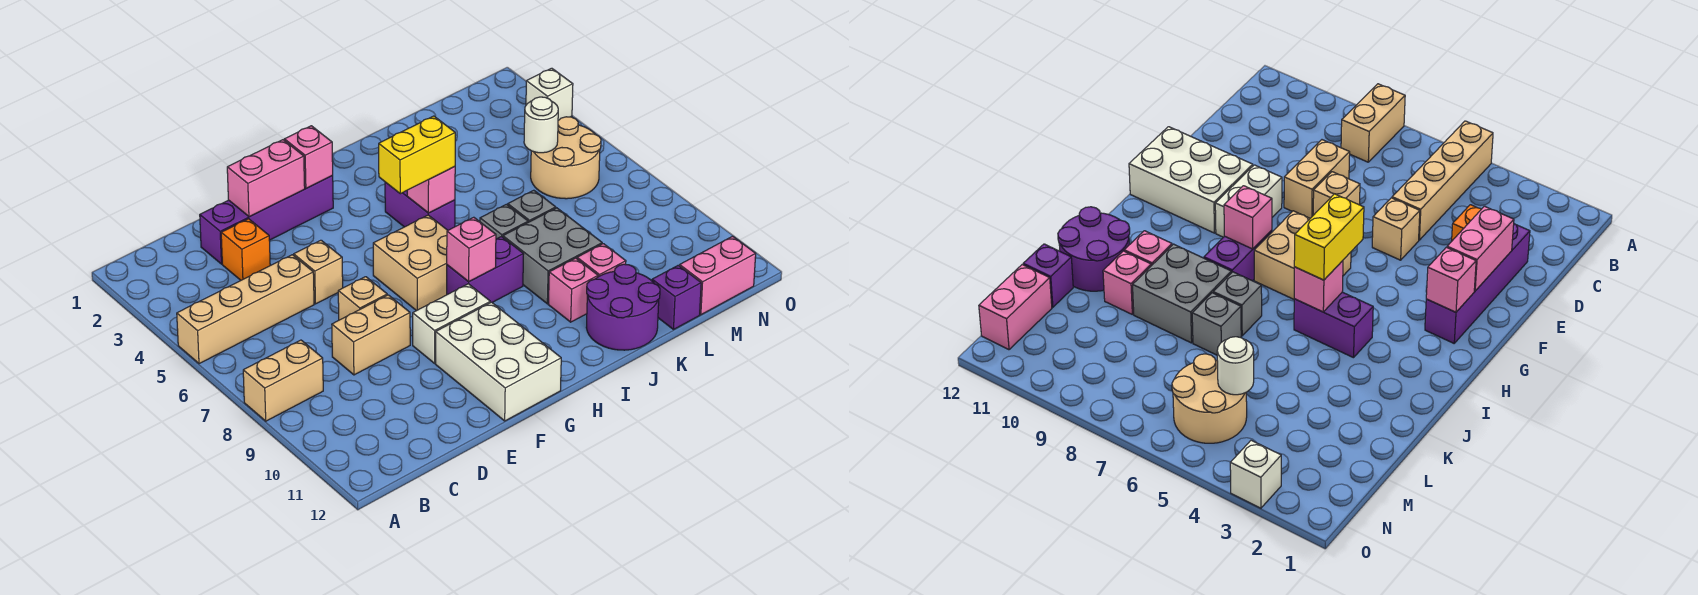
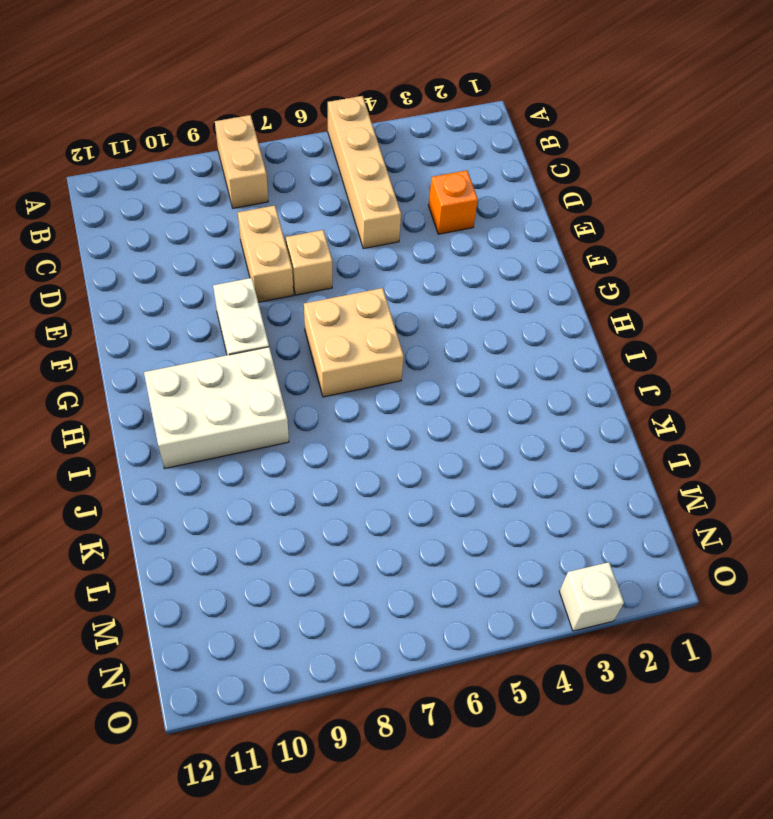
white 2x3 brick [144,347,289,469] -> white 2x3 brick moved to [436,302,561,421]
none -> purple 1x4 brick [200,176,333,264]
none -> tan 1x1 brick [294,240,343,304]
none -> purple 1x2 brick [447,236,524,303]

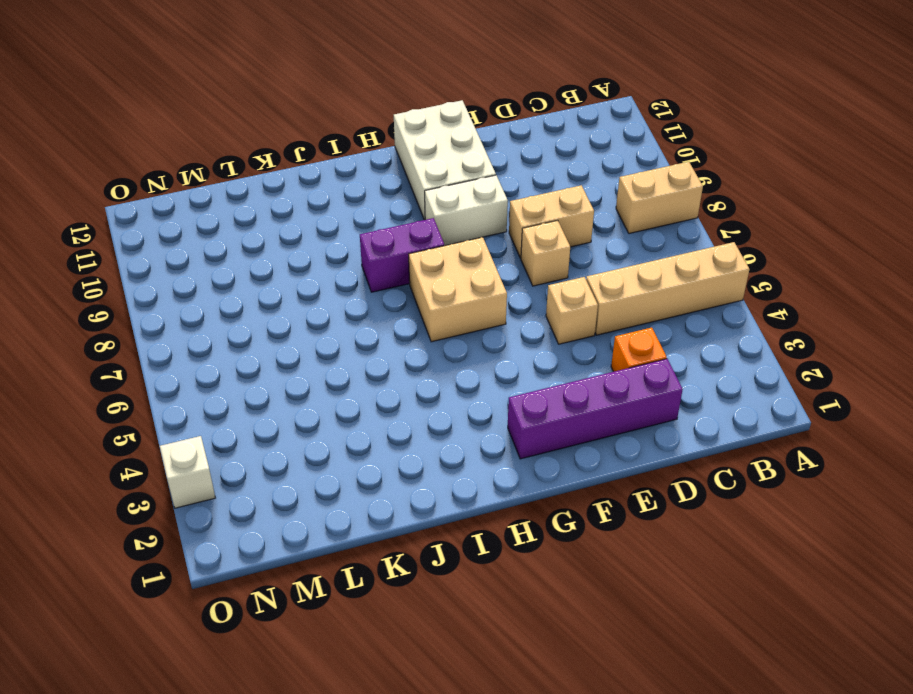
none -> purple 1x2 brick [385,182,455,230]
none -> grey 1x1 brick [480,204,528,239]
none -> grey 2x2 brick [503,208,602,304]

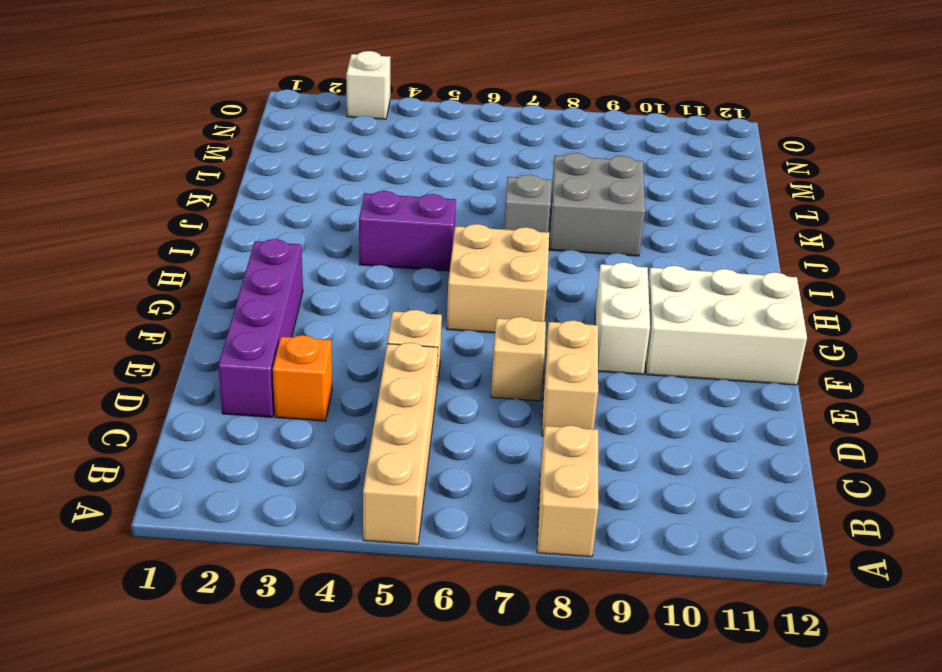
none -> purple 1x2 brick [447,236,524,303]
none -> pink 1x1 brick [548,258,598,322]
none -> purple 2x2 round brick [586,264,660,350]

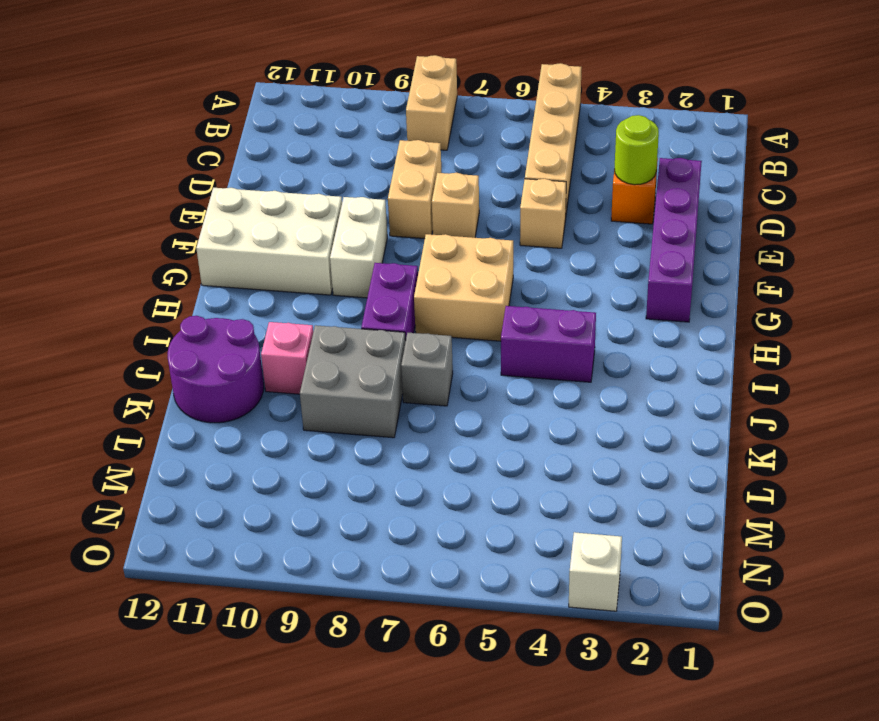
lime 1x1 round brick [614,115,659,185] -> none
none -> grey 1x1 brick [508,190,556,222]
none -> pink 1x1 brick [577,244,626,277]
none -> purple 1x1 brick [652,265,701,329]

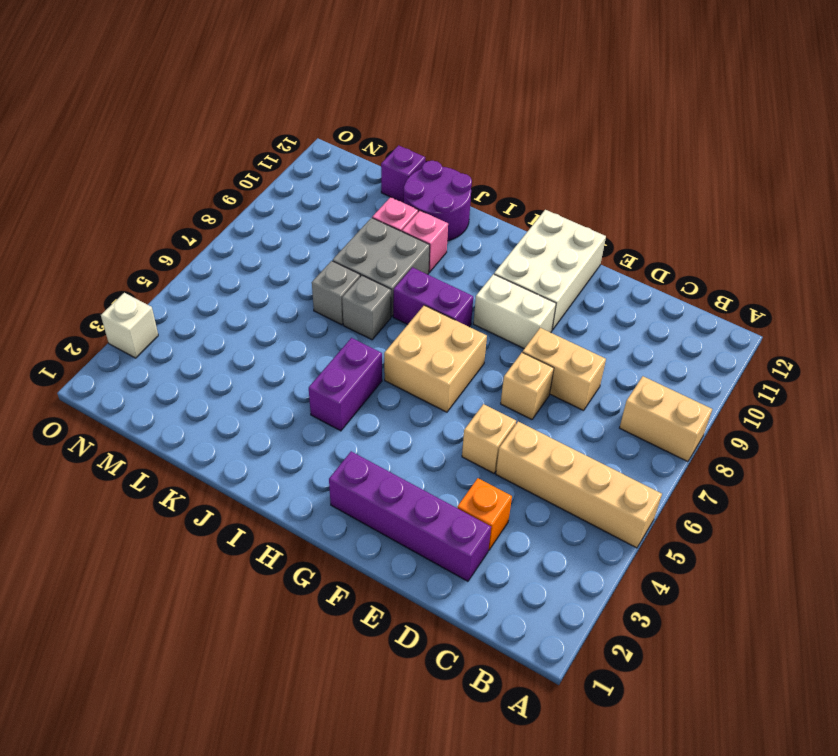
none -> tan 2x2 round brick [531,117,601,199]
none -> pink 1x2 brick [680,236,756,315]
none -> pink 1x2 brick [227,140,305,217]

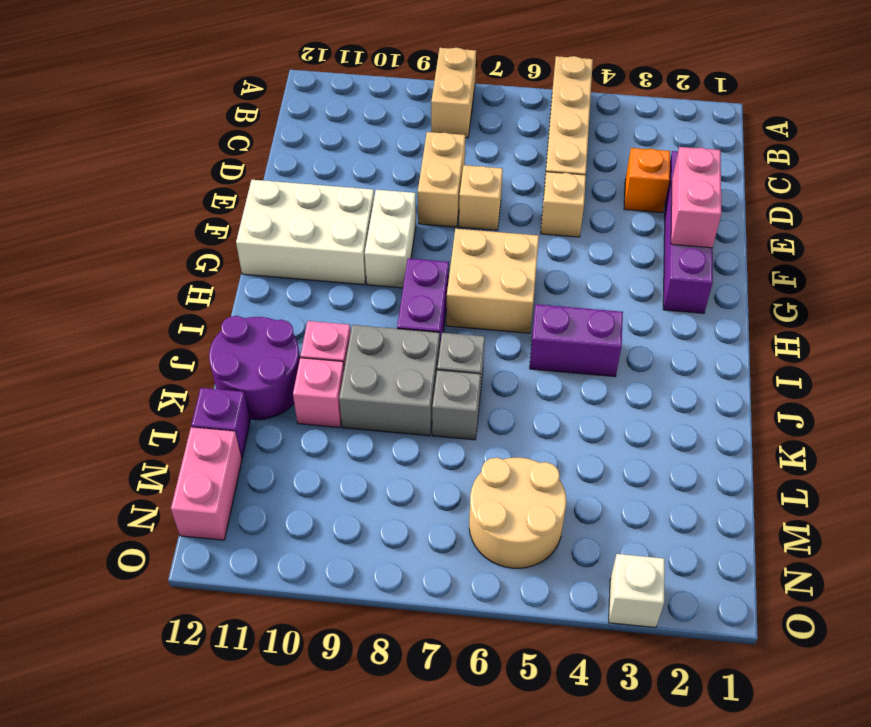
none -> pink 1x1 brick [284,126,333,188]
none -> pink 1x1 brick [447,217,496,282]
none -> pink 1x1 brick [407,167,455,213]

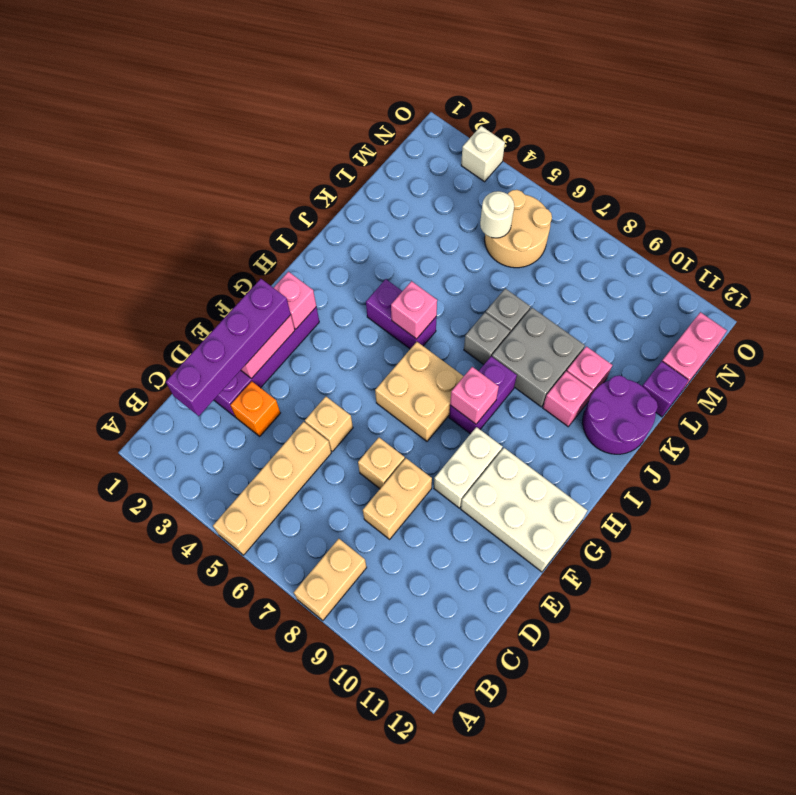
purple 1x4 brick [166,279,291,416] -> none
none -> yellow 1x2 brick [379,116,455,194]

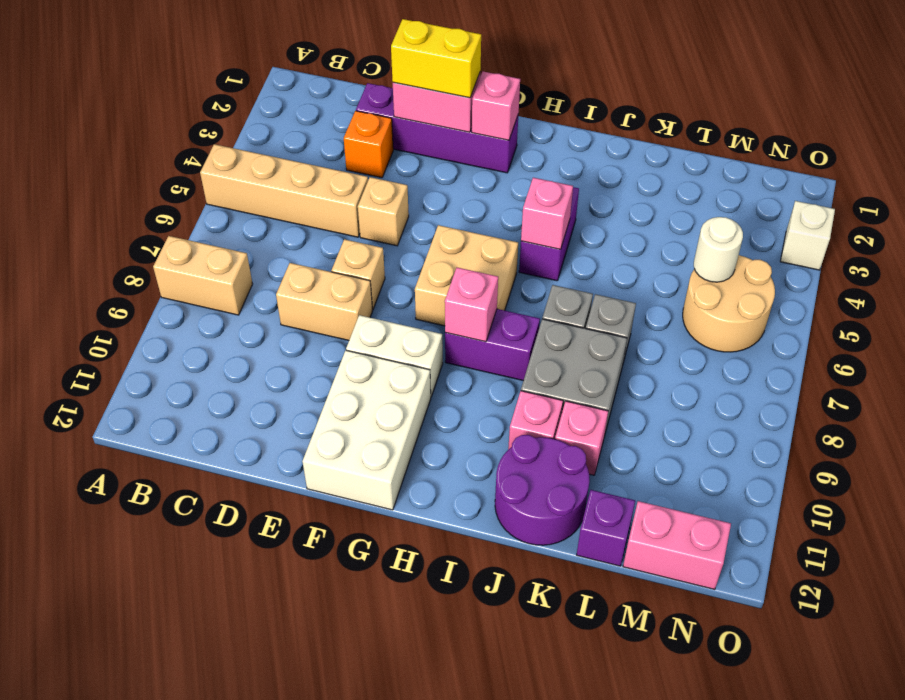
yellow 1x2 brick [391,19,481,98] -> yellow 1x2 brick moved to [379,116,455,194]

